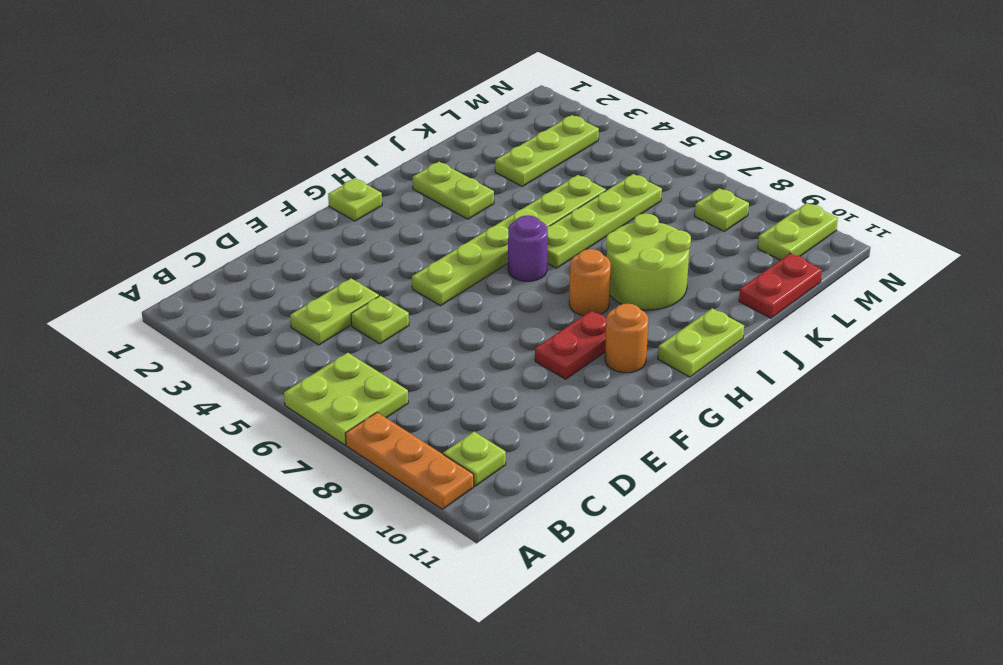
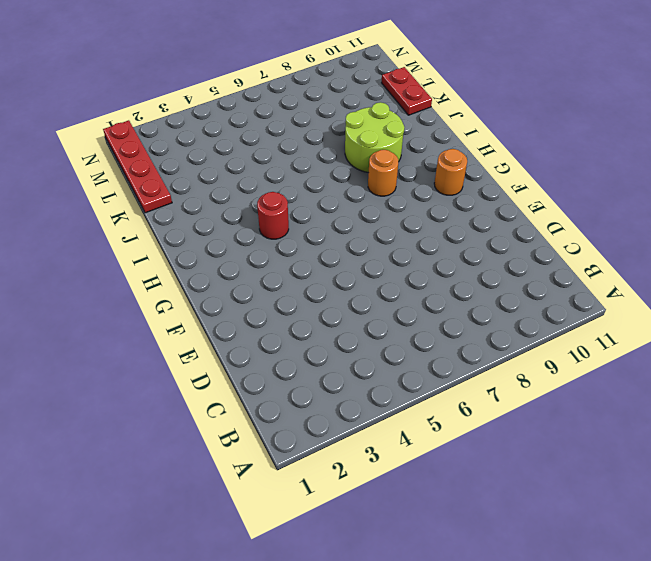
red 1x1 round brick [257,192,289,239] -> none
red 1x4 plate [103,120,172,213] -> none
none -> lime 2x2 plate [284,353,408,445]
none -> orange 1x3 plate [346,412,474,509]
none -> lime 1x1 plate [443,432,506,486]

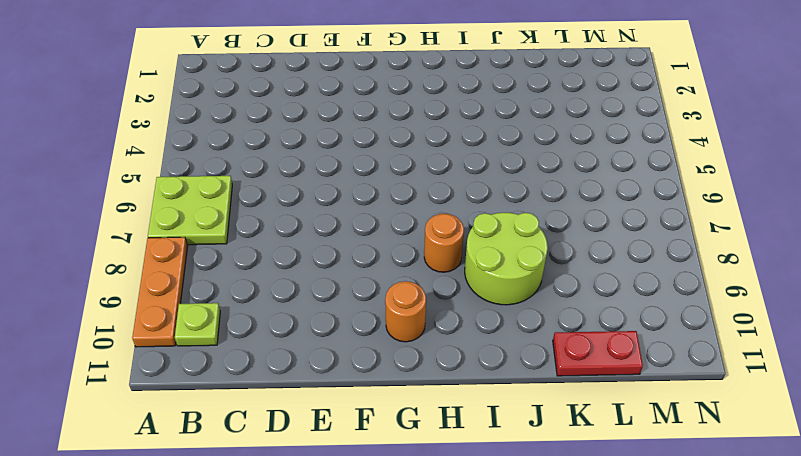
none -> lime 1x2 plate [290,278,379,345]
none -> lime 1x1 plate [351,296,409,344]
none -> lime 1x6 plate [412,175,606,306]

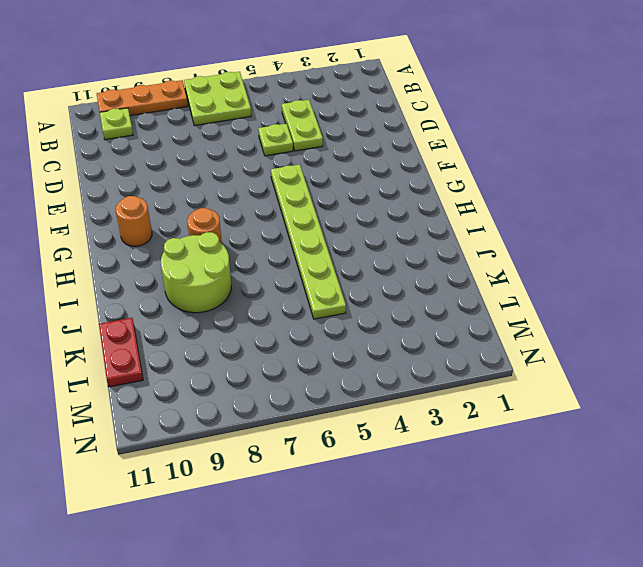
none -> red 1x2 plate [535,310,606,379]
none -> lime 1x1 plate [328,178,382,221]
none -> purple 1x1 round brick [508,215,548,281]

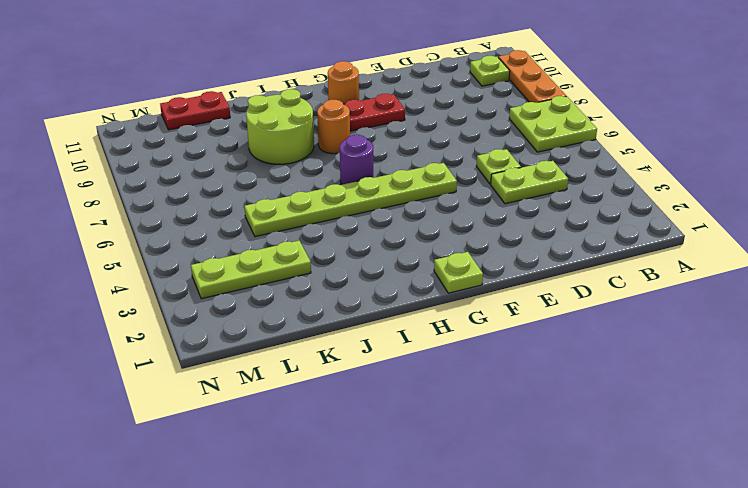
none -> lime 1x2 plate [658,308,744,377]
none -> lime 1x2 plate [413,162,494,219]
none -> lime 1x4 plate [547,174,662,268]

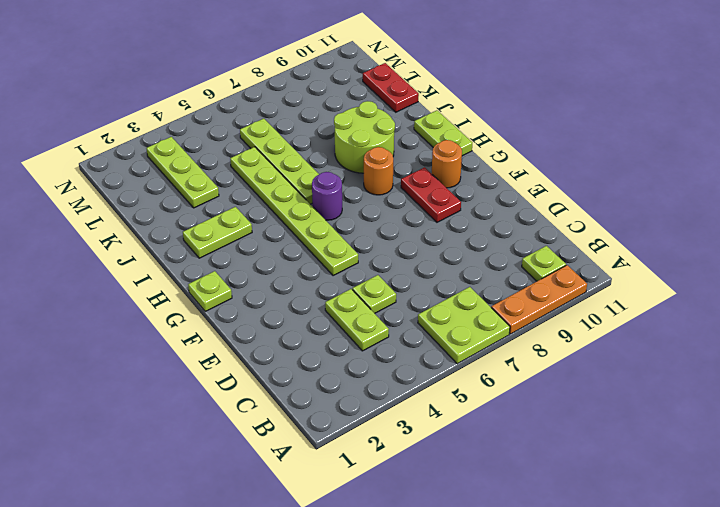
none -> lime 1x1 plate [695,188,749,231]
none -> lime 1x2 plate [758,203,838,260]

